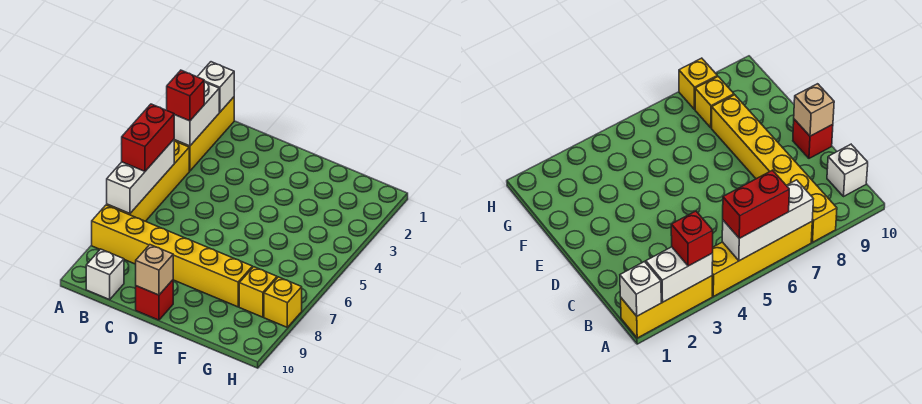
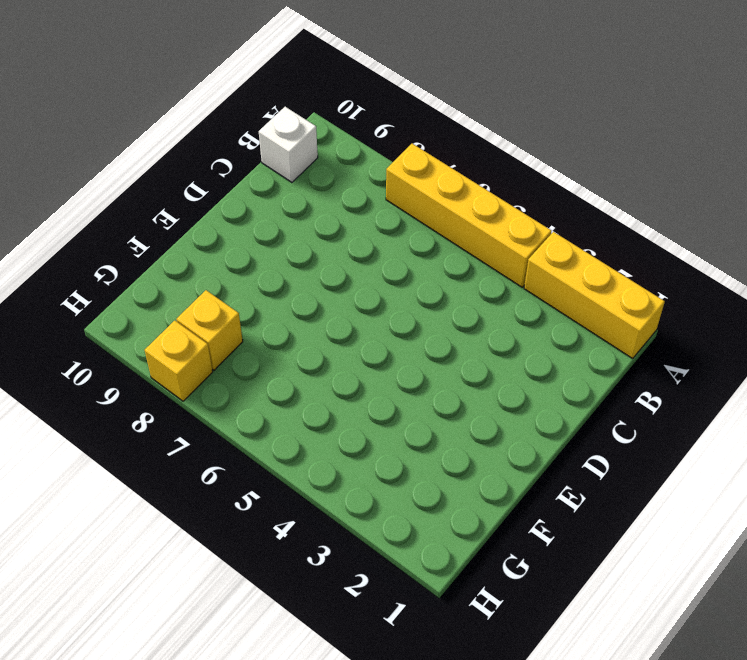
none -> yellow 1x6 brick [92,205,252,307]
none -> red 1x1 brick [136,280,173,320]
none -> white 1x1 brick [197,62,234,112]

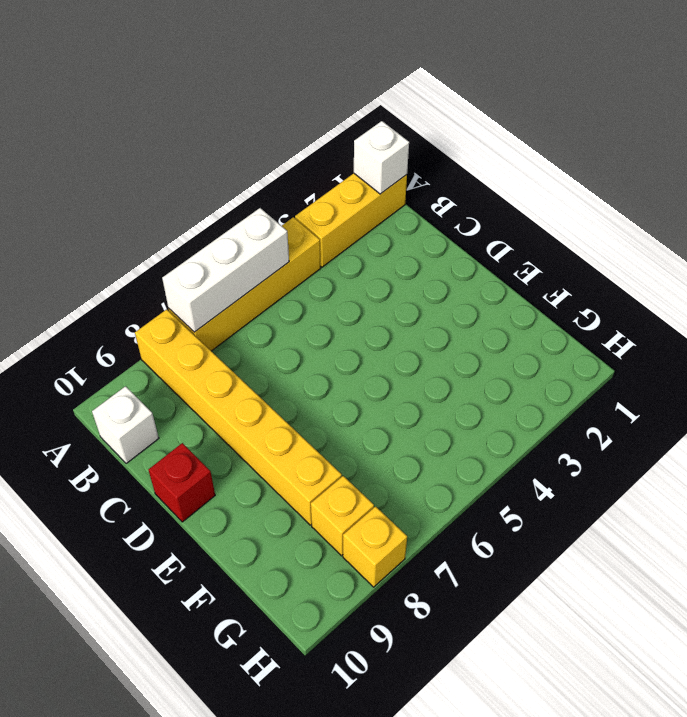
none -> white 1x2 brick [174,82,219,146]
none -> tan 1x1 brick [136,245,173,295]
none -> red 1x1 brick [167,70,204,121]

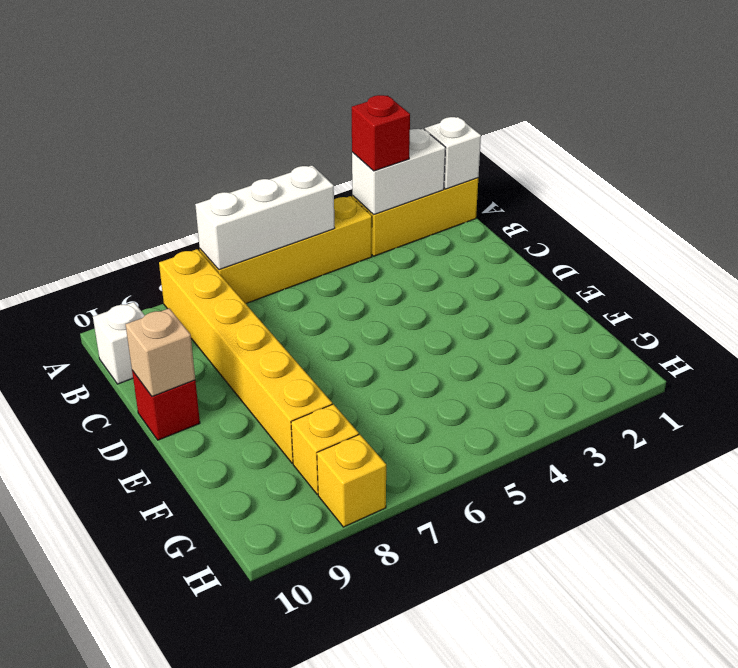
none -> red 1x2 brick [122,104,174,171]

